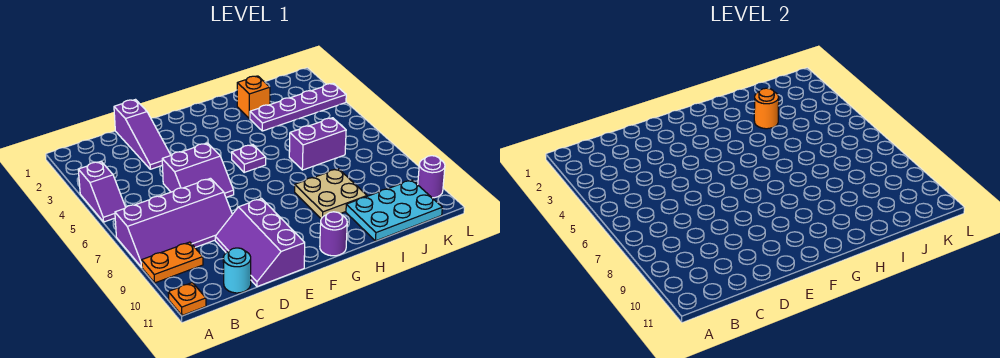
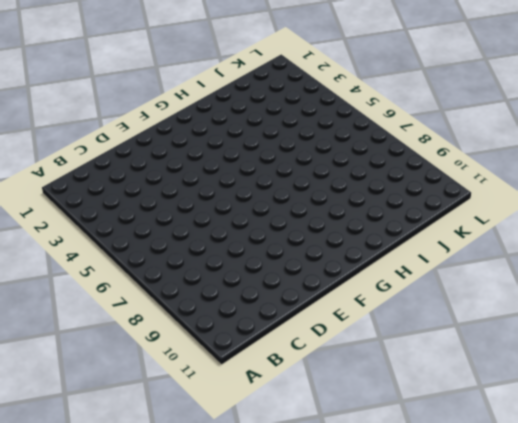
none -> purple 1x2 slope [78,162,126,222]
none -> purple 2x4 slope [115,178,232,267]
none -> orange 1x2 plate [142,242,203,283]

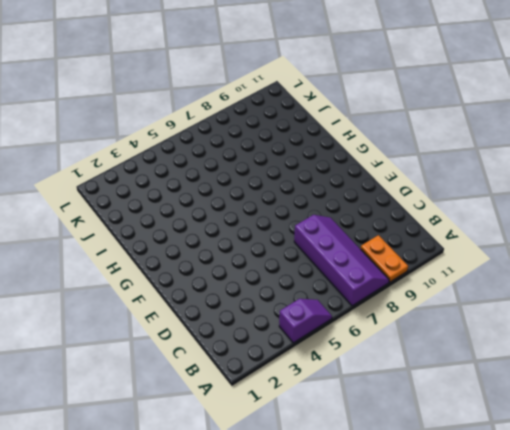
none -> orange 1x1 plate [168,283,206,315]
none -> cyan 1x1 round brick [223,248,251,293]
none -> purple 1x3 slope [114,100,171,169]

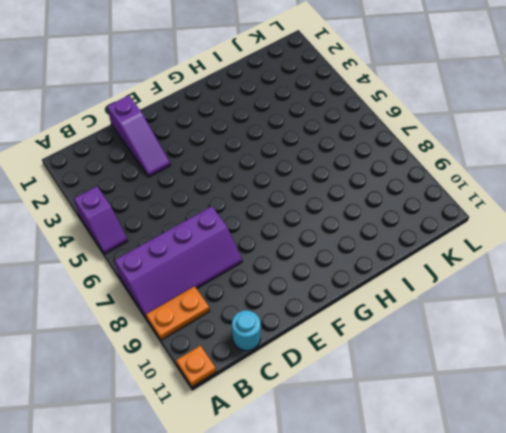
none -> purple 2x2 slope [162,143,234,197]
none -> purple 2x3 slope [215,199,305,287]
none -> purple 1x1 plate [232,145,266,172]

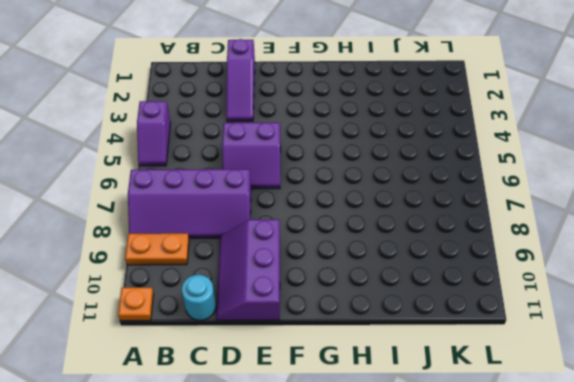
none -> purple 1x1 plate [232,145,266,172]
none -> purple 1x1 round brick [320,212,347,256]
none -> tan 2x2 plate [295,169,367,219]

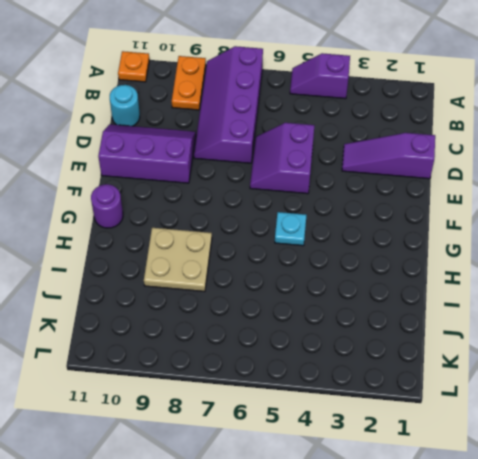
cyan 1x1 plate [275,212,306,246] -> purple 1x1 plate [232,145,266,172]
none -> orange 1x1 brick [237,76,270,119]
none -> purple 1x4 plate [250,83,346,131]
none -> purple 1x2 brick [289,118,346,170]

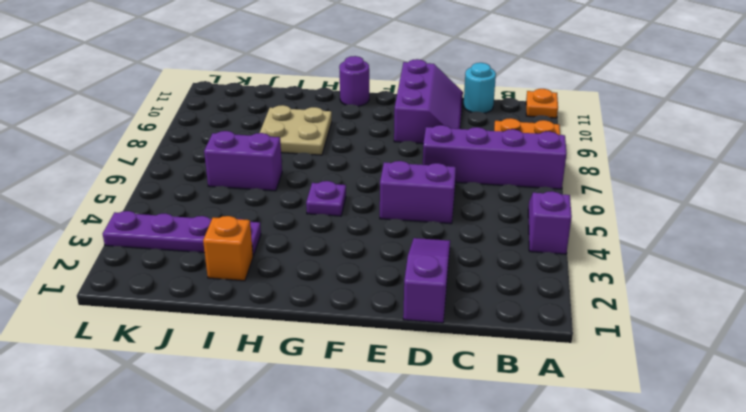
none -> cyan 2x3 plate [346,180,442,241]
none -> purple 1x1 round brick [418,156,445,198]
none -> orange 1x1 round brick [754,88,779,129]

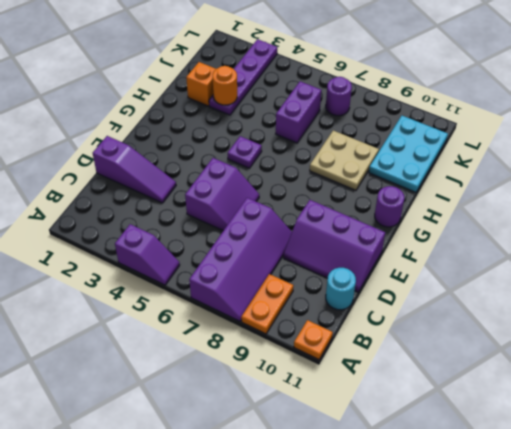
purple 1x1 round brick [326,77,352,116] -> purple 1x1 round brick moved to [418,156,445,198]

